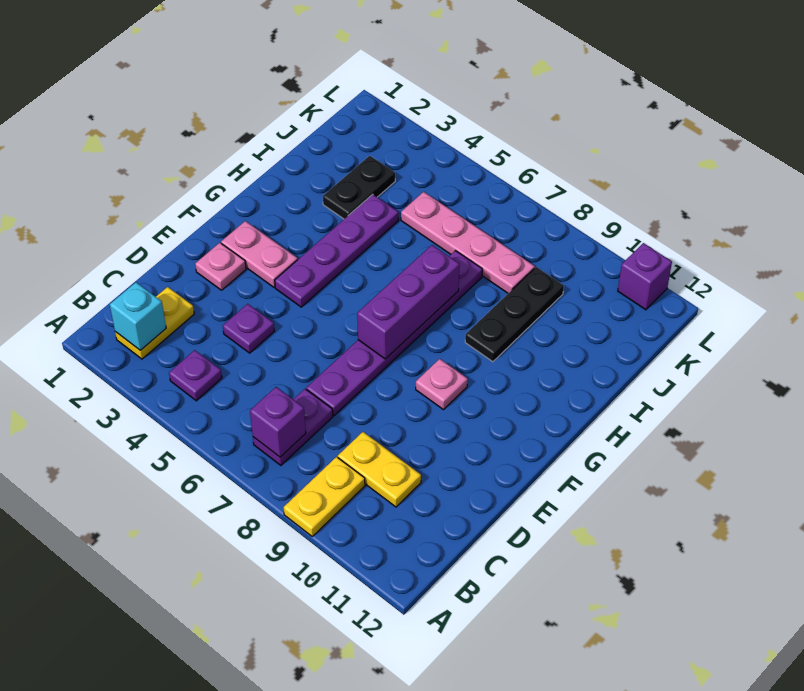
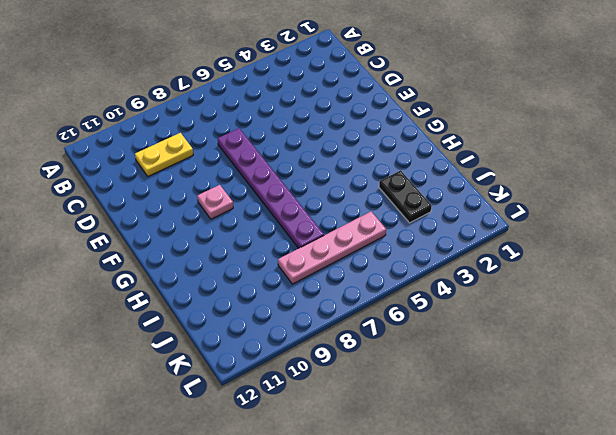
none -> yellow 1x2 plate [284,457,365,536]
none -> yellow 1x2 plate [115,287,194,359]
none -> purple 1x1 plate [169,350,222,401]

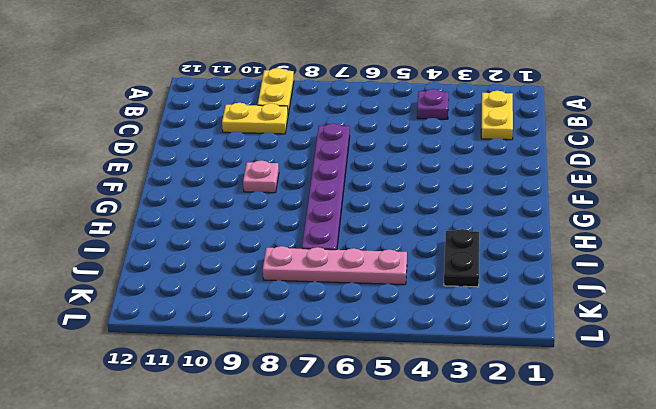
none -> purple 1x2 plate [253,389,333,465]
none -> purple 1x1 plate [223,304,274,353]
none -> pink 1x1 plate [195,243,246,290]

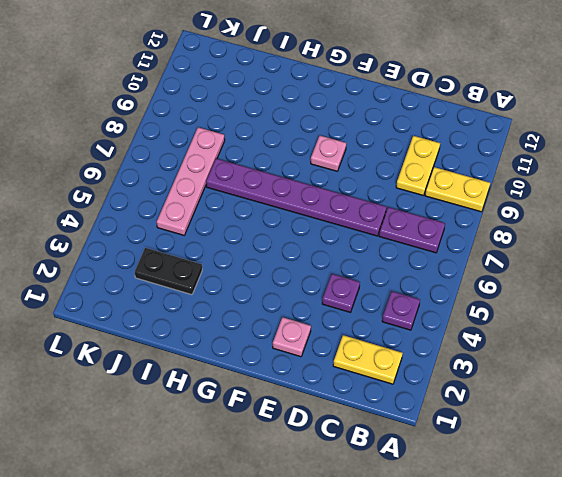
none -> pink 1x2 plate [221,221,298,287]
none -> purple 1x4 plate [275,194,399,307]
none -> black 1x3 plate [465,267,564,362]

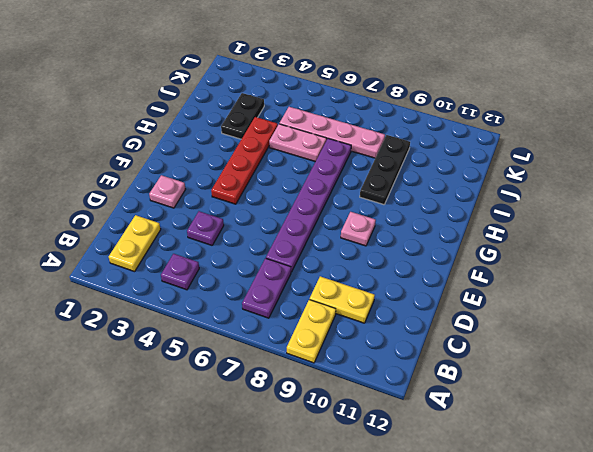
red 1x4 plate [211,117,278,204] -> purple 1x4 plate [275,194,399,307]
pink 1x2 plate [269,124,327,162] -> pink 1x2 plate moved to [221,221,298,287]
none -> purple 1x1 brick [618,243,672,310]
none -> cyan 1x1 brick [110,282,166,350]
none -> purple 1x1 brick [250,387,306,457]

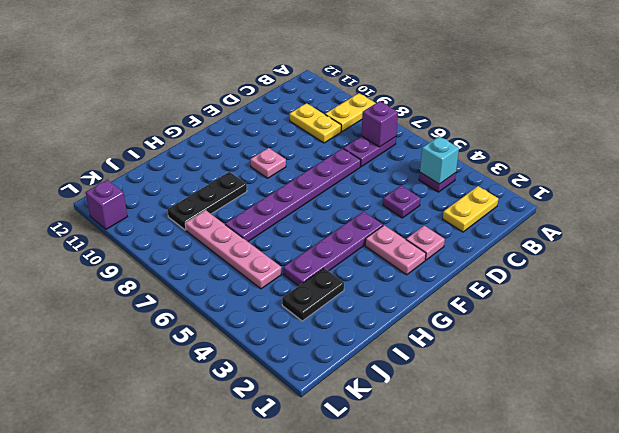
cyan 1x1 brick [420,136,459,184] -> cyan 1x1 brick moved to [110,282,166,350]
none -> purple 1x3 brick [357,245,460,359]

